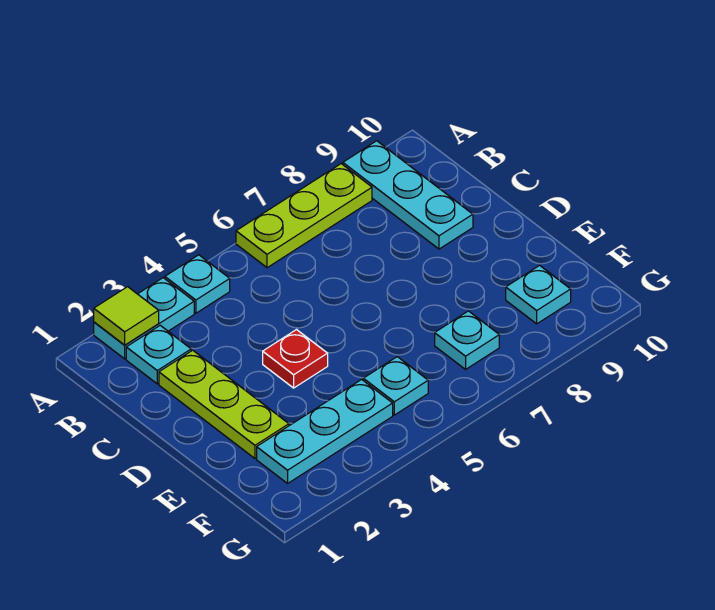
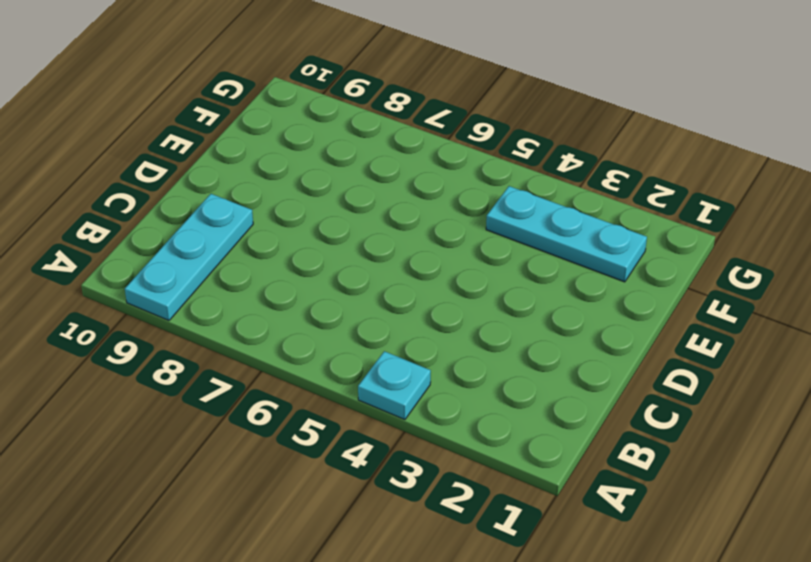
none -> cyan 1x2 plate [94,278,194,359]
none -> lime 1x3 plate [236,164,372,268]
none -> cyan 1x1 plate [126,325,191,384]

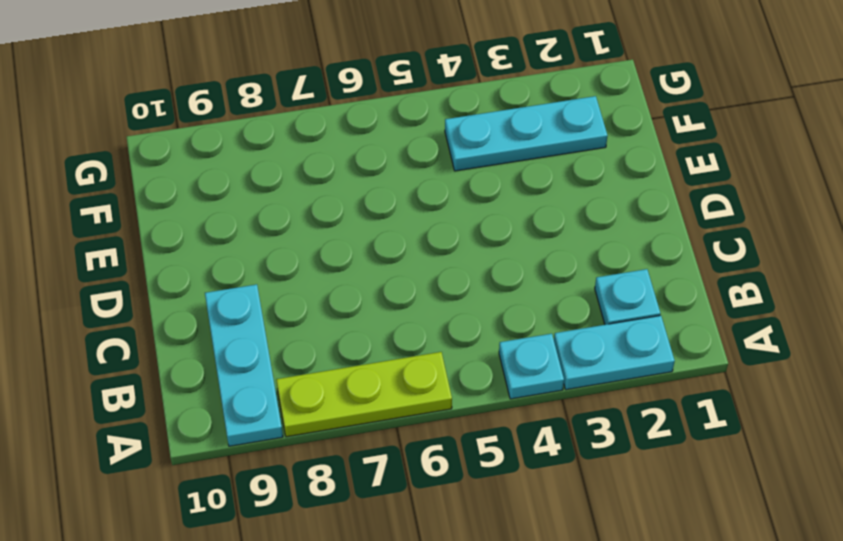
none -> lime 1x3 plate [159,350,289,459]
none -> red 1x1 plate [263,330,328,388]
none -> cyan 1x1 plate [363,357,428,415]

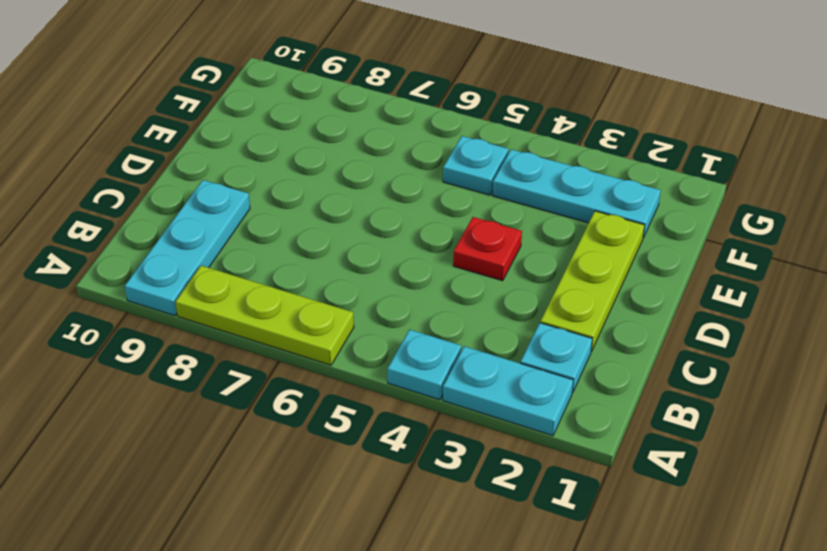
none -> cyan 1x1 plate [435,311,499,369]
none -> cyan 1x1 plate [506,265,571,324]
none -> lime 1x1 tile [94,287,159,345]

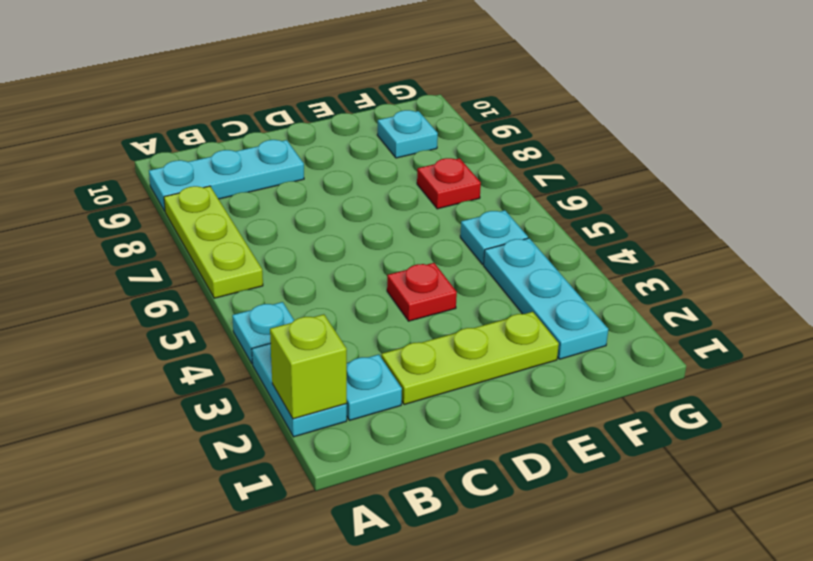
lime 1x1 brick [270,314,347,419] -> lime 1x1 tile [94,287,159,345]
red 1x1 plate [417,158,481,209] -> cyan 1x1 plate [435,311,499,369]

